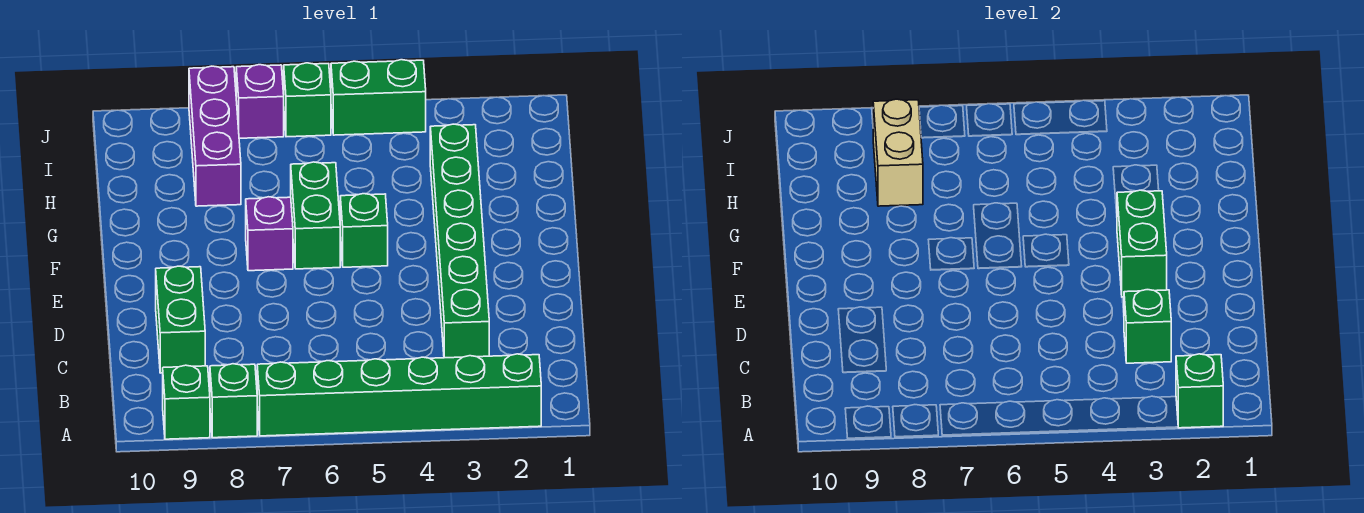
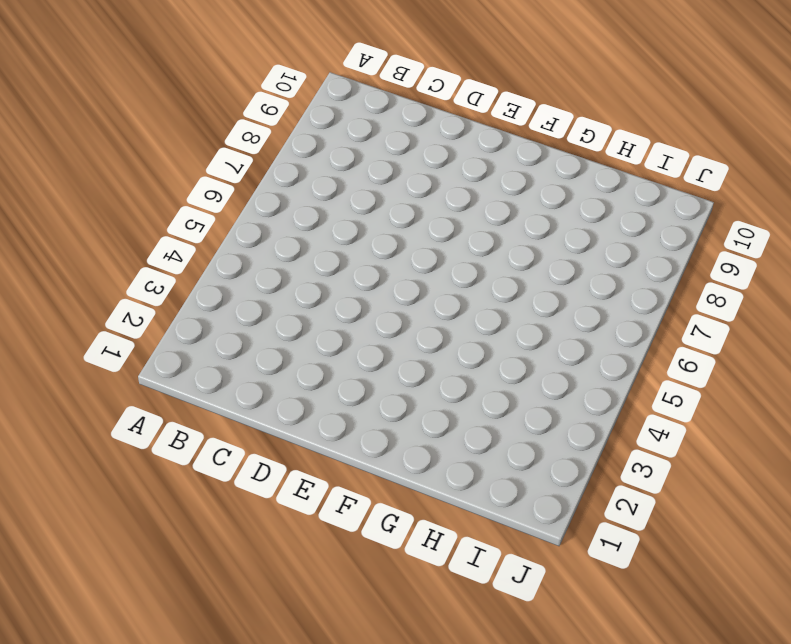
none -> green 1x6 brick [257,354,541,436]
none -> green 1x1 brick [210,364,257,438]
none -> green 1x1 brick [163,365,210,439]

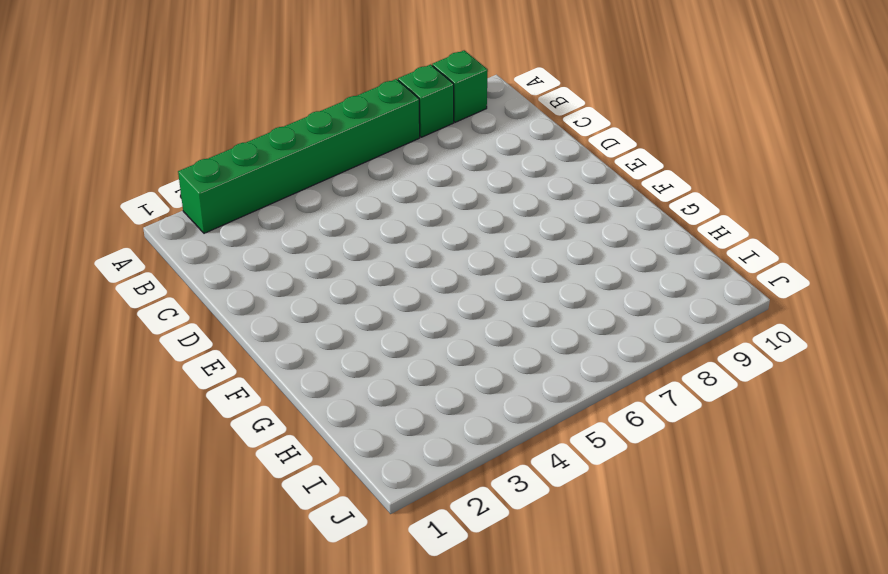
none -> green 1x6 brick [430,124,489,358]
none -> green 1x2 brick [156,266,205,373]
none -> green 1x1 brick [340,194,388,267]

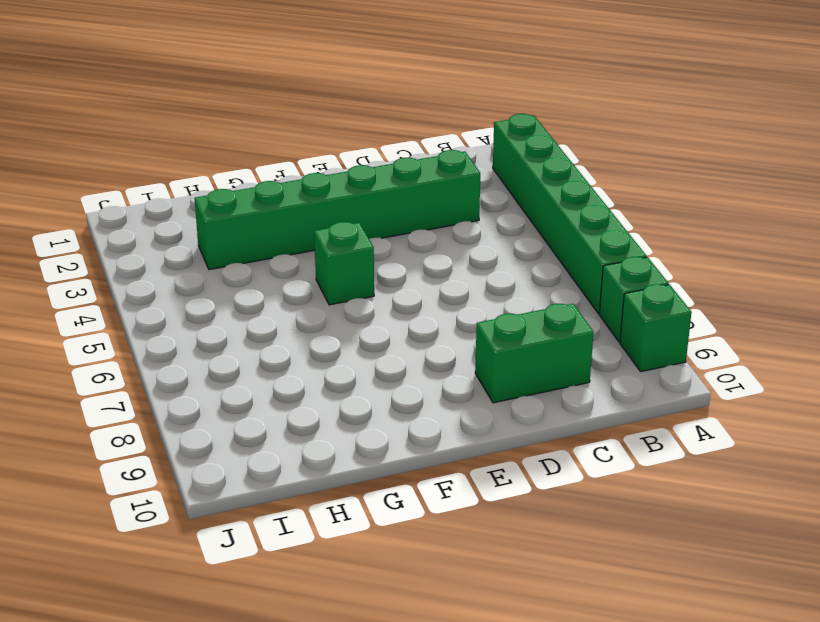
none -> green 1x2 brick [291,162,340,269]
none -> purple 1x1 brick [246,197,293,271]
none -> purple 1x3 brick [189,66,241,206]

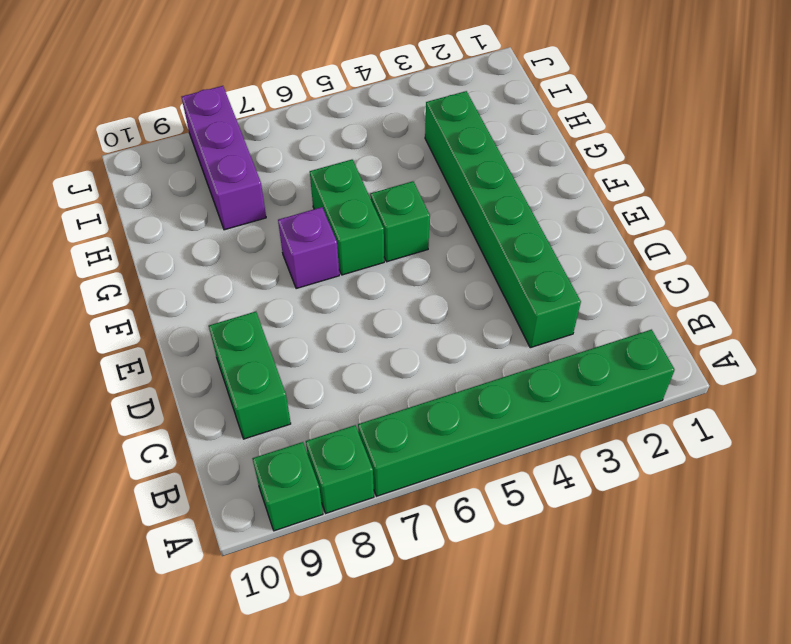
none -> green 1x2 brick [331,60,426,135]
none -> green 1x1 brick [284,63,331,137]
none -> purple 1x1 brick [236,65,284,138]

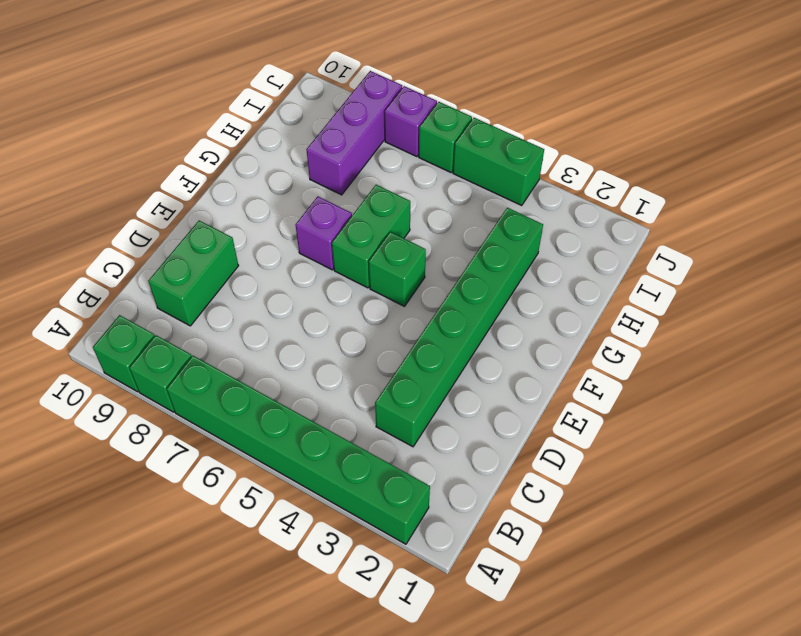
none -> green 1x1 brick [1176,354,1223,428]
none -> green 1x1 brick [1124,290,1171,363]
none -> green 1x2 brick [1117,190,1167,297]

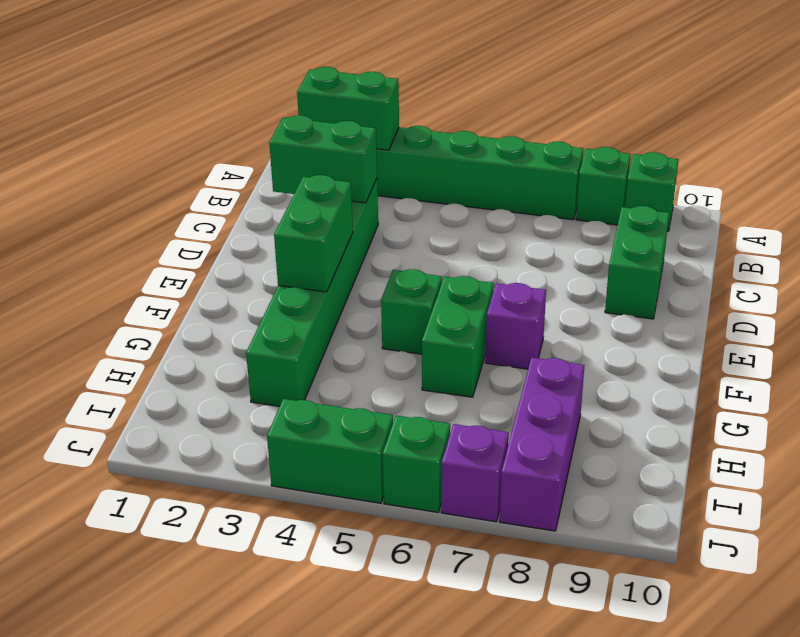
green 1x2 brick [297,67,399,150] -> green 1x1 brick [1176,354,1223,428]
green 1x2 brick [269,115,377,203] -> green 1x1 brick [1124,290,1171,363]
none -> tan 1x2 brick [873,99,923,206]

